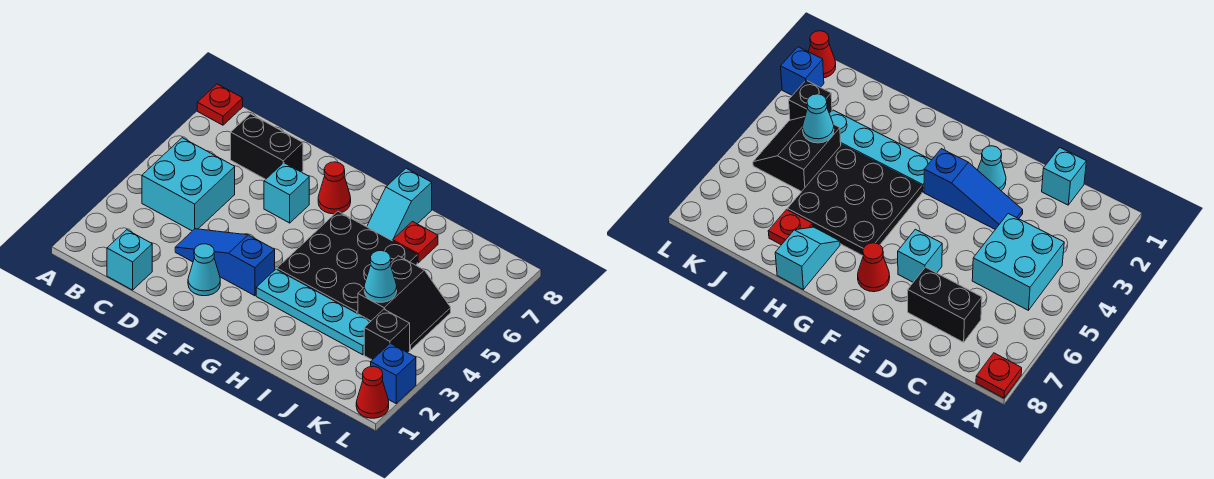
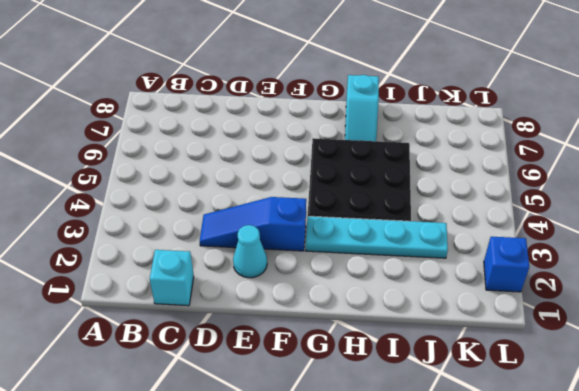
none -> red 1x1 plate [197,84,243,125]
none -> cyan 2x2 brick [142,138,235,231]
none -> black 1x2 brick [231,114,303,179]

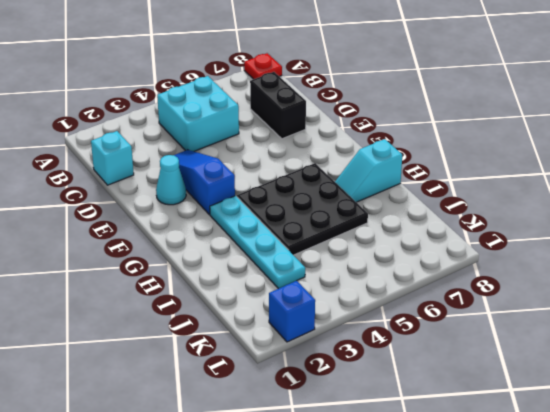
none -> cyan 1x1 brick [264,163,309,223]
none -> red 1x1 cone [318,162,351,214]
none -> red 1x1 plate [393,221,438,263]

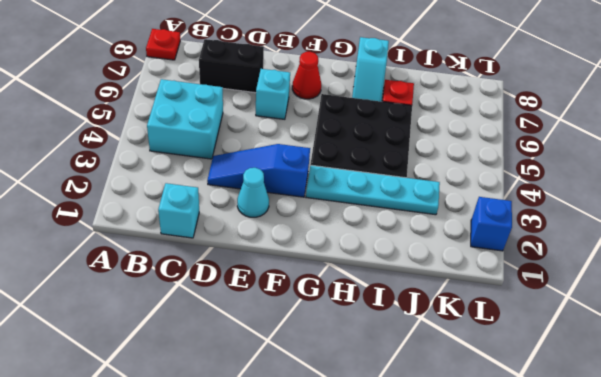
none -> black 2x2 slope [358,256,451,350]
none -> black 1x1 brick [364,309,410,360]
none -> red 1x1 cone [356,366,389,418]

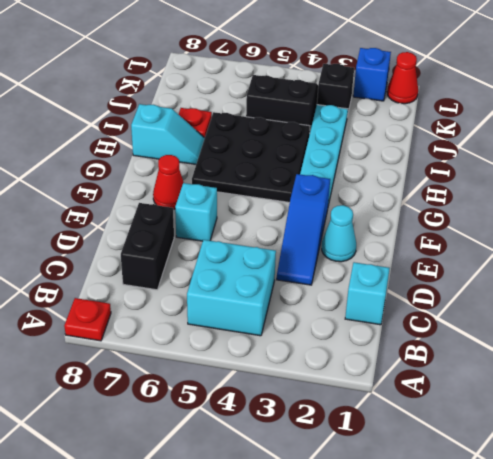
none -> cyan 1x1 cone [364,251,397,302]

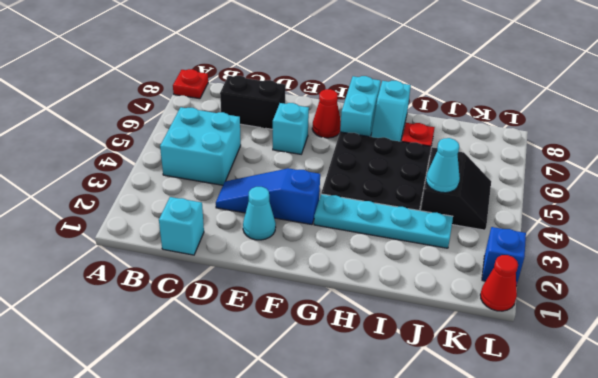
cyan 1x2 brick [340,76,381,137] -> none
none -> black 1x1 brick [364,309,410,360]

